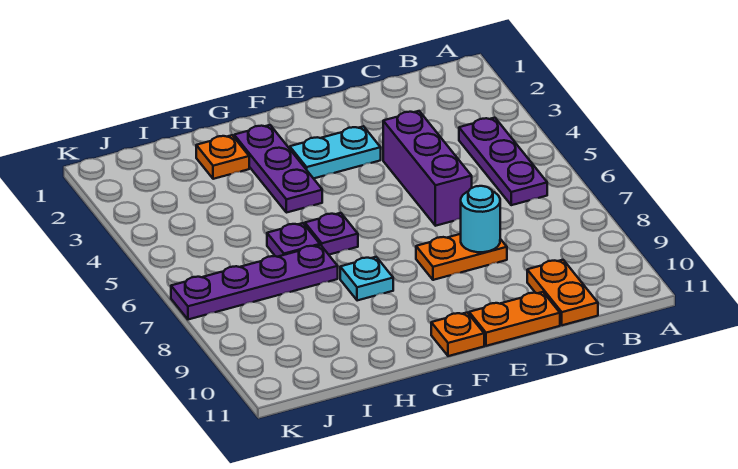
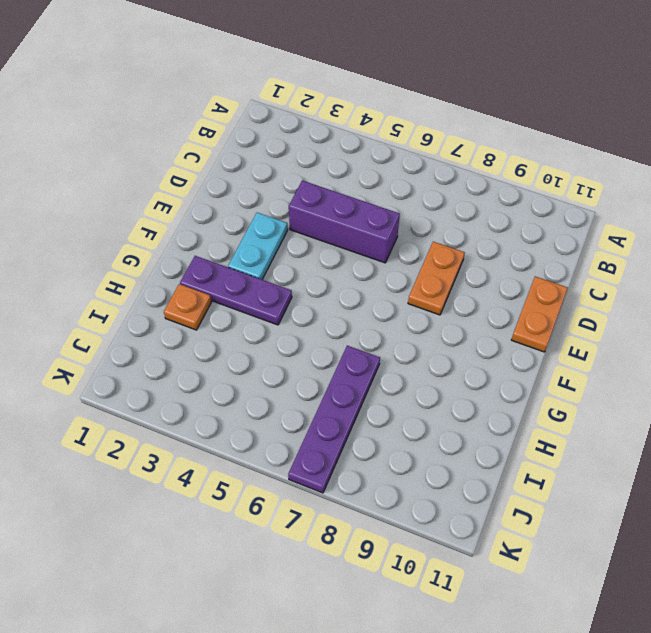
none -> purple 1x3 plate [459,118,547,205]
none -> orange 1x2 plate [527,260,598,325]
none -> orange 1x1 plate [431,313,484,356]

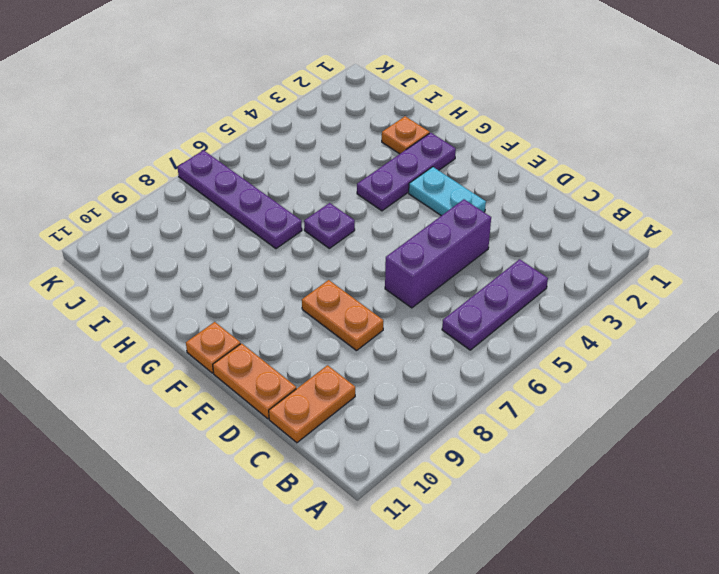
none -> cyan 1x1 plate [340,257,393,301]
none -> purple 1x1 plate [267,223,320,257]
none -> cyan 1x1 round brick [461,186,500,252]

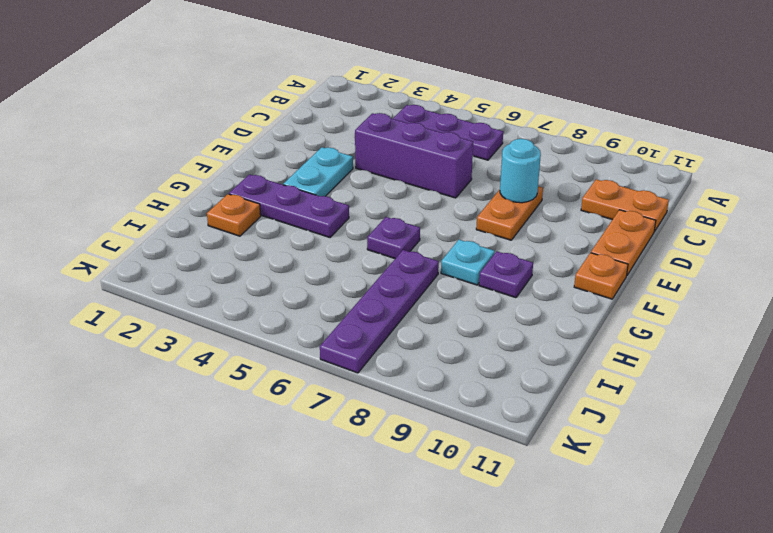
purple 1x1 plate [479,251,533,298] -> purple 1x1 plate moved to [267,223,320,257]

